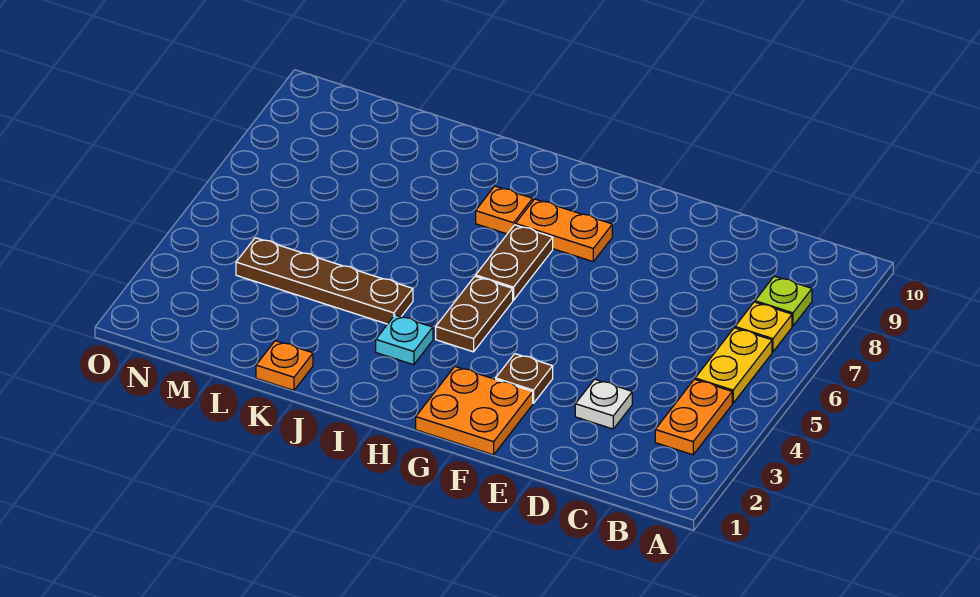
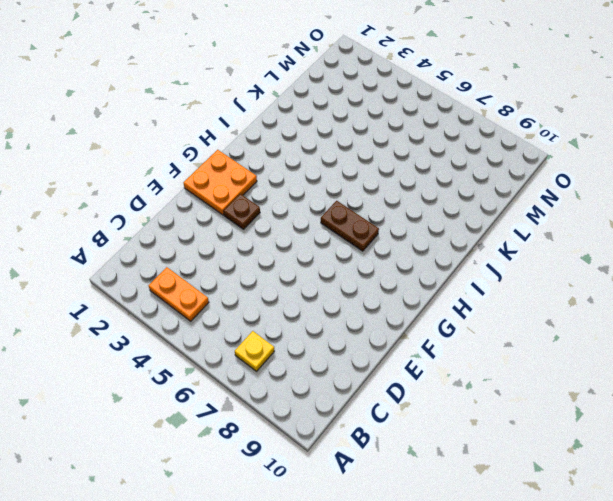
none -> yellow 1x2 plate [695,328,772,403]
none -> lime 1x1 plate [755,276,812,326]
none -> white 1x1 plate [575,379,632,429]

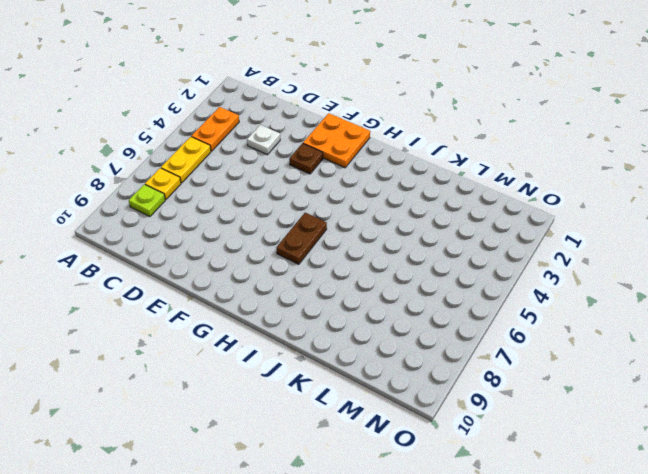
none -> orange 1x2 plate [516,199,612,262]
none -> brown 1x2 plate [436,276,513,352]
none -> cyan 1x1 plate [376,315,433,365]

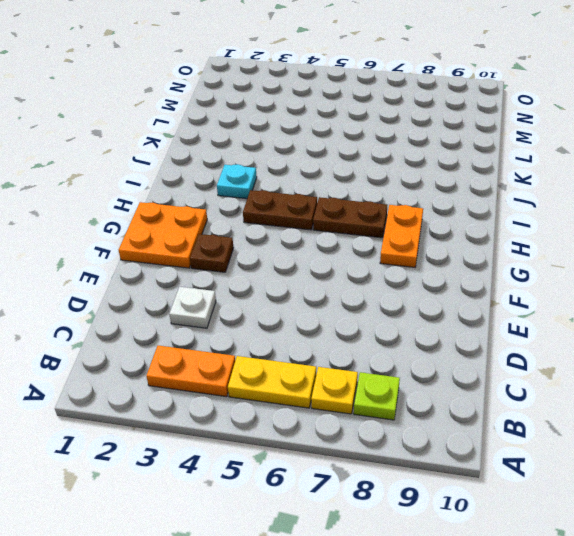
none -> orange 1x1 plate [476,186,533,234]
none -> brown 1x4 plate [236,238,413,324]
none -> orange 1x1 plate [256,341,313,390]

